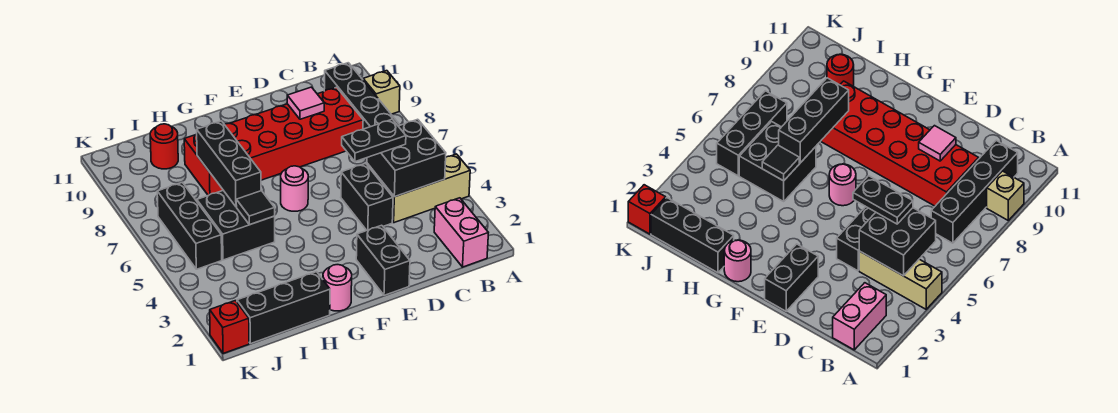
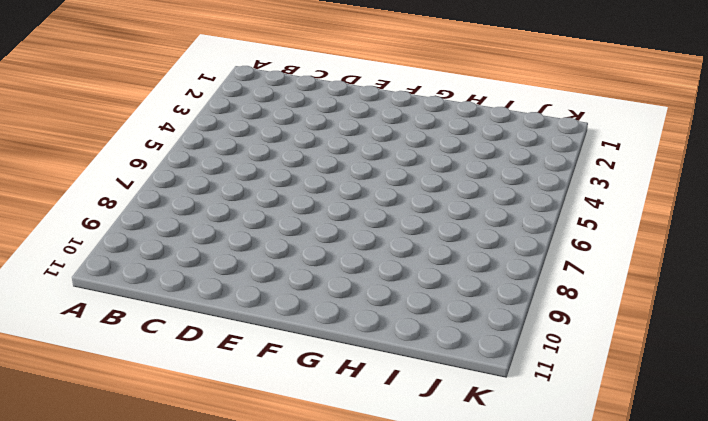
none -> tan 1x3 brick [381,154,470,223]
none -> tan 1x1 brick [363,71,400,114]
none -> pink 1x2 brick [434,198,488,267]

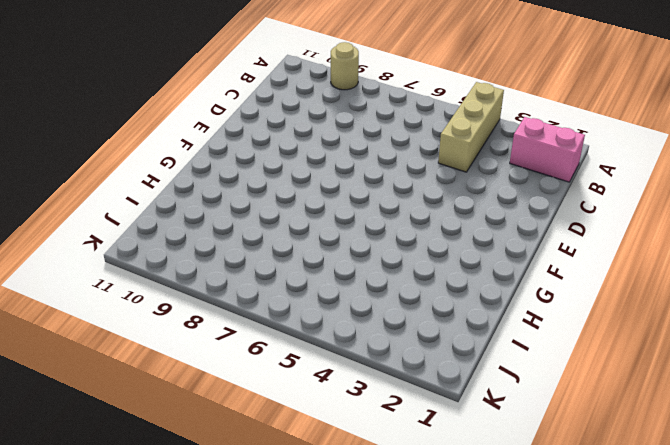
tan 1x1 round brick [331,42,359,90] -> tan 1x1 brick [363,71,400,114]
none -> black 1x4 brick [324,63,400,129]
none -> red 2x6 brick [184,87,363,195]
none -> black 1x2 brick [341,163,393,230]

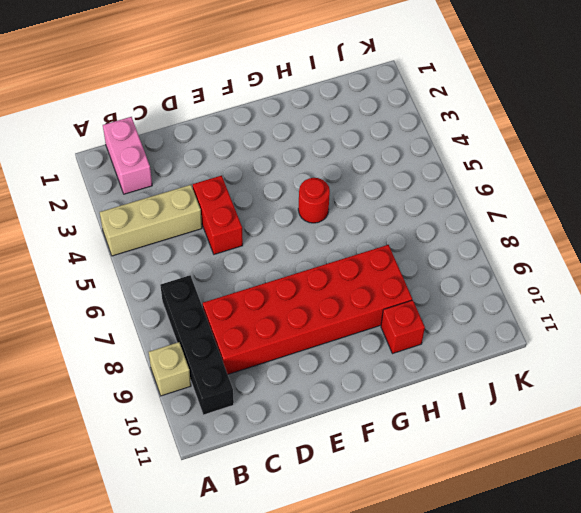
red 1x2 brick [193,176,243,254] -> black 1x2 brick [341,163,393,230]
red 1x1 round brick [298,178,330,223] -> red 1x1 round brick moved to [150,124,178,169]
red 1x1 brick [381,300,425,354] -> red 1x1 brick moved to [210,301,249,353]
none -> black 1x2 brick [356,225,410,295]
none -> pink 1x1 round brick [281,166,308,211]
none -> pink 1x1 round brick [323,265,352,311]

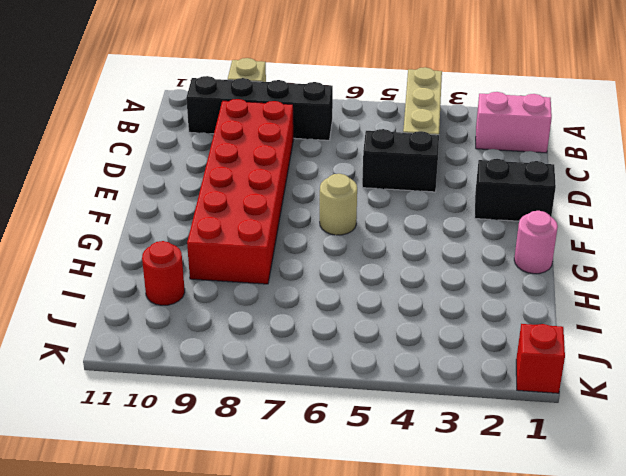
tan 1x1 round brick [320,174,357,235] -> pink 1x1 round brick [281,166,308,211]
none -> black 1x3 brick [237,272,330,344]
none -> black 2x2 brick [197,190,275,260]
none -> black 1x3 brick [157,182,222,269]

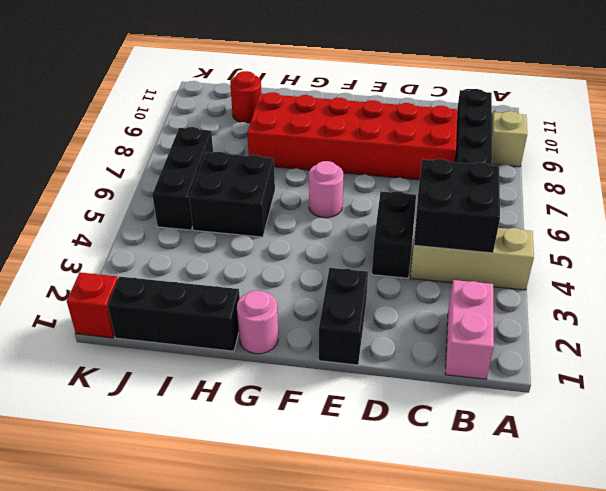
none -> pink 1x1 tile [287,87,324,119]
none -> black 1x1 tile [236,191,275,225]
none -> black 1x3 brick [197,121,261,207]

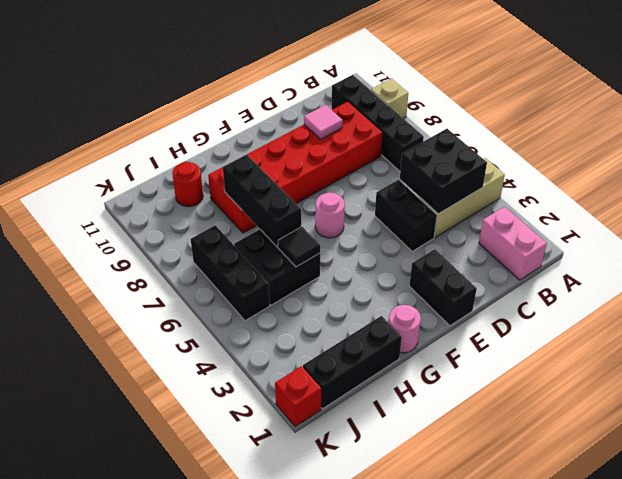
none -> black 1x2 plate [342,119,406,162]

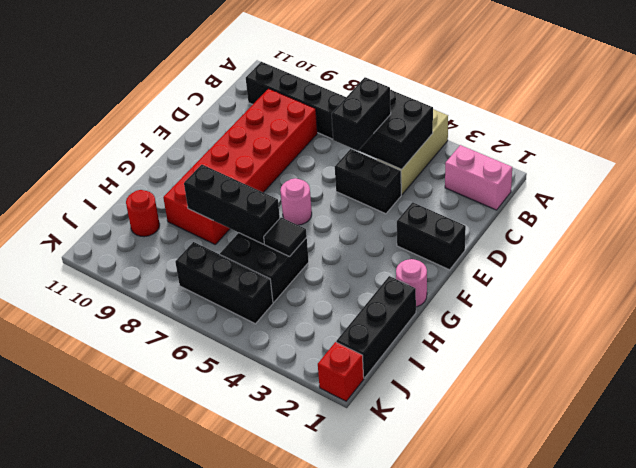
black 1x2 brick [332,77,391,151] -> black 1x2 plate [342,119,406,162]
none -> tan 1x1 brick [363,71,400,114]
none -> pink 1x1 tile [287,87,324,119]

